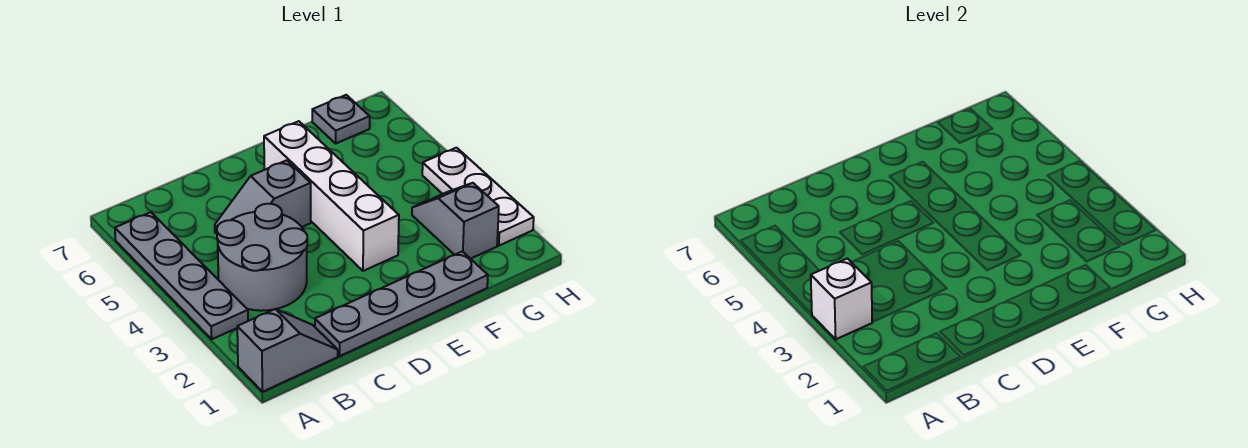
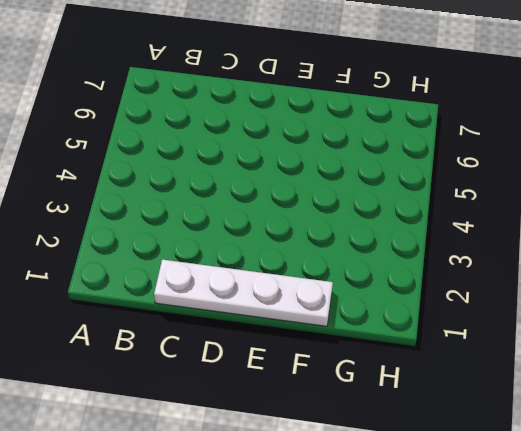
white 1x4 plate [154,259,333,326] -> grey 1x4 plate [315,251,488,356]
none -> grey 1x2 slope [237,309,338,392]
none -> grey 1x4 plate [115,212,248,339]

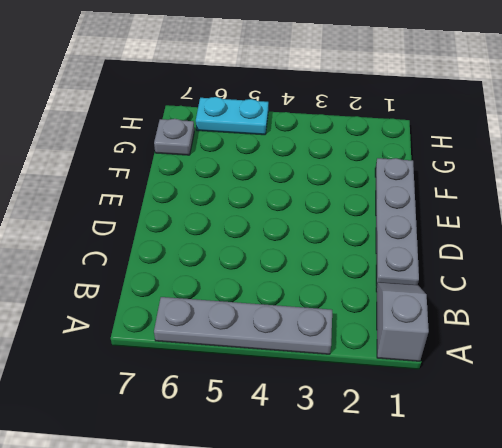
cyan 1x2 plate [196,97,268,135] -> none
none -> grey 2x2 round brick [217,204,307,311]
none -> grey 1x2 slope [215,160,311,234]

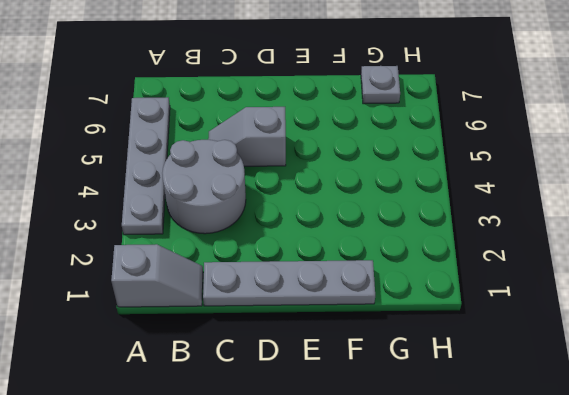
none -> white 1x4 brick [264,121,399,271]
none -> grey 1x2 slope [412,183,499,259]

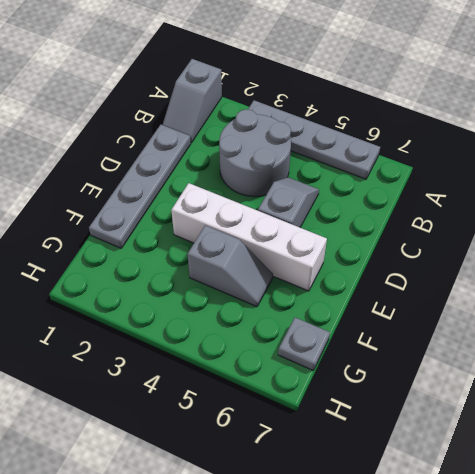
grey 1x2 slope [188,225,273,307] -> grey 1x2 slope moved to [412,183,499,259]
none -> white 1x3 plate [422,148,534,246]
none -> white 1x1 brick [811,259,872,339]

